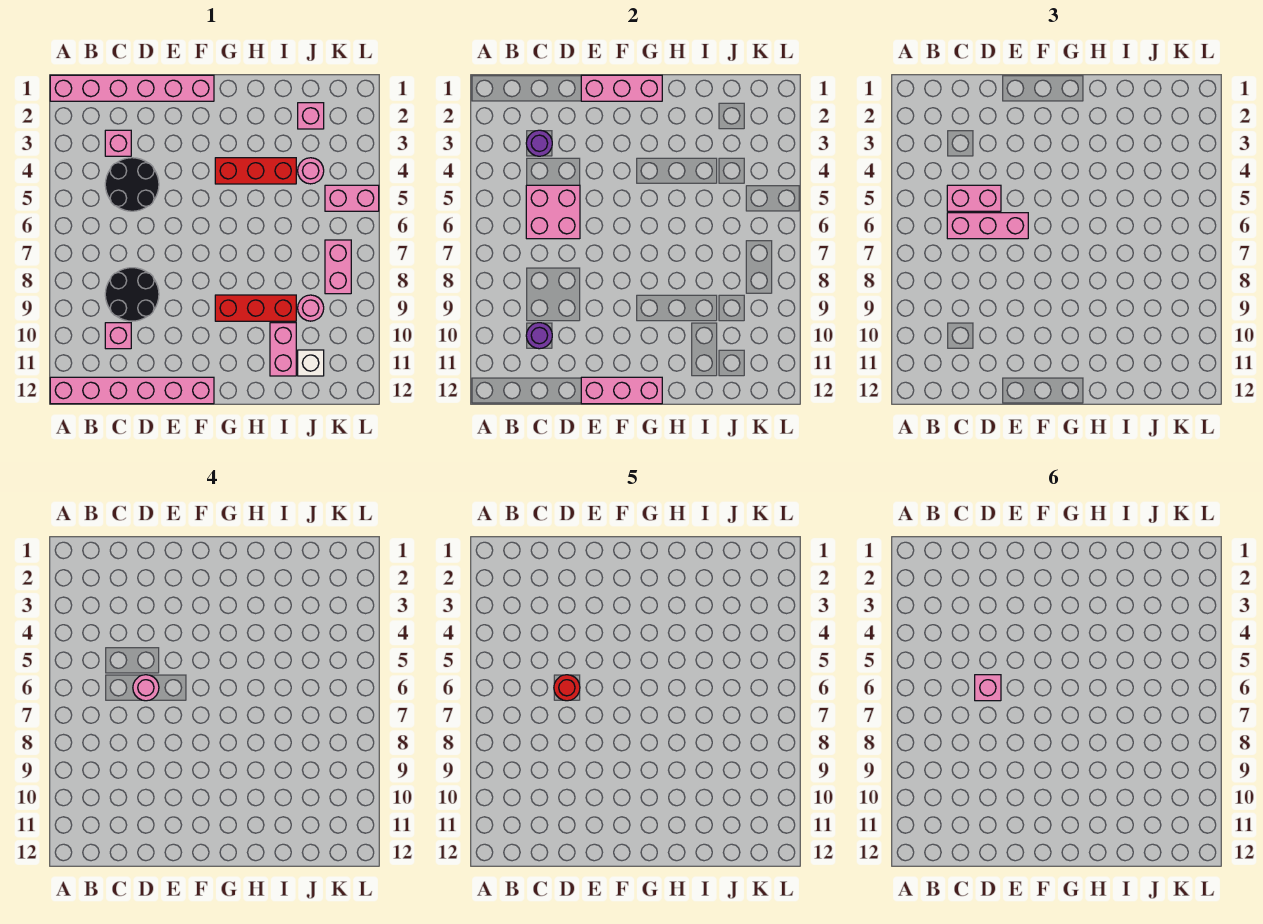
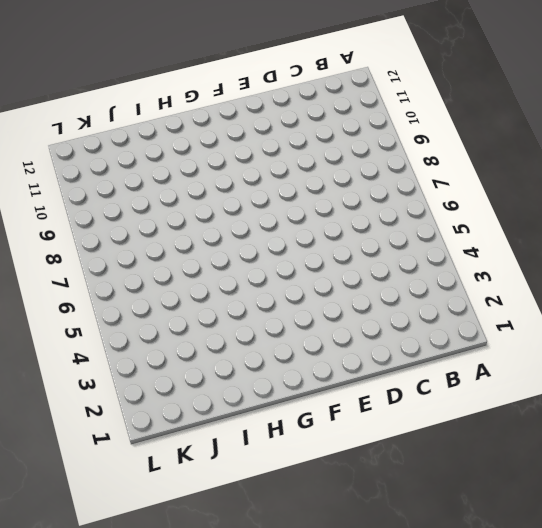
none -> pink 1x6 brick [50,75,214,101]
none -> pink 1x6 brick [50,377,214,404]
none -> pink 1x1 brick [105,130,131,156]

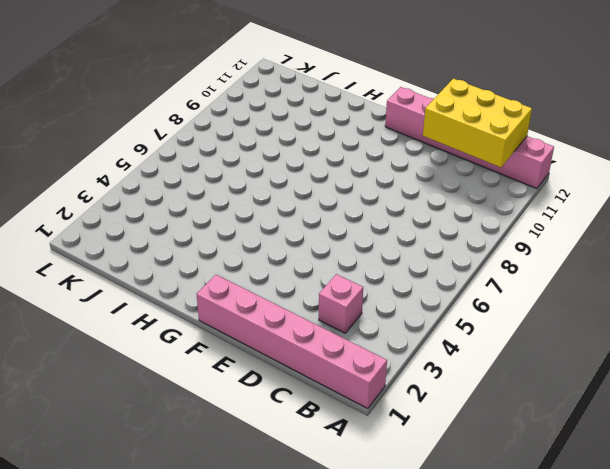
yellow 2x3 brick [423,79,532,167] -> none
none -> black 2x2 round brick [105,158,159,211]
none -> black 2x2 round brick [105,268,159,321]
none -> pink 1x1 brick [105,323,131,349]

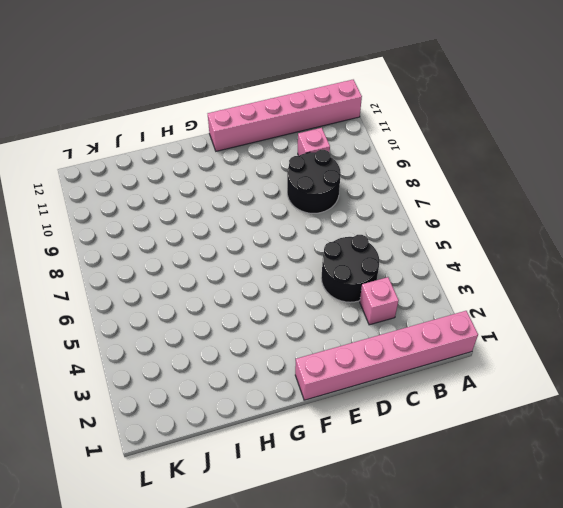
none -> red 1x3 brick [215,158,296,184]
none -> red 1x3 brick [215,295,296,321]
none -> pink 1x2 brick [270,323,296,376]

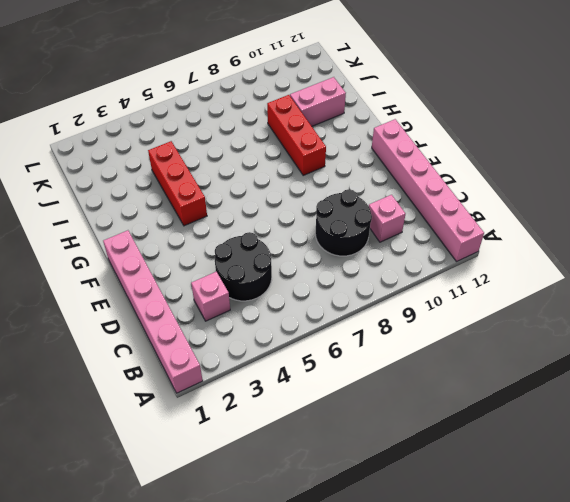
none -> pink 1x1 brick [298,103,324,129]
none -> pink 1x1 round brick [298,158,324,184]
none -> pink 1x1 round brick [298,295,324,321]

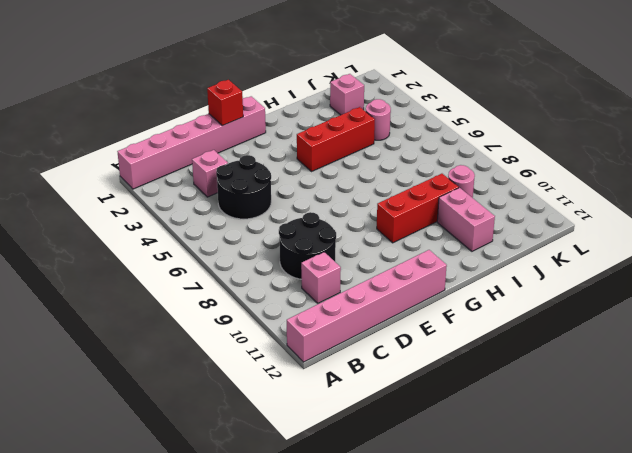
red 1x1 brick [207,80,243,126] -> pink 1x3 brick [581,75,662,101]
none -> white 1x1 brick [298,350,324,376]
none -> pink 1x2 brick [325,185,379,211]
none -> pink 1x2 brick [325,240,351,294]

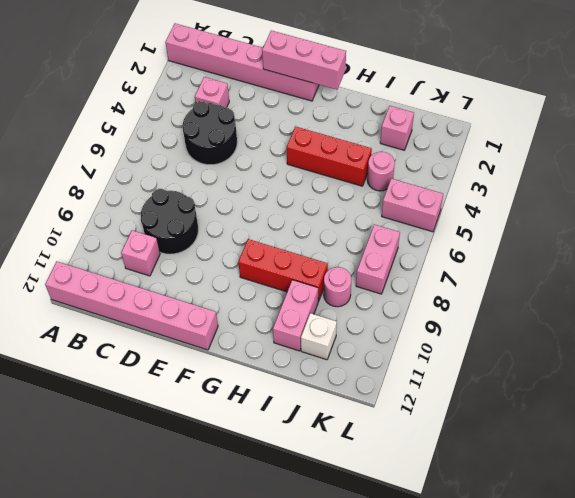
none -> purple 1x1 round brick [526,130,552,156]
none -> pink 2x2 brick [526,185,580,239]
none -> purple 1x1 round brick [526,323,552,349]

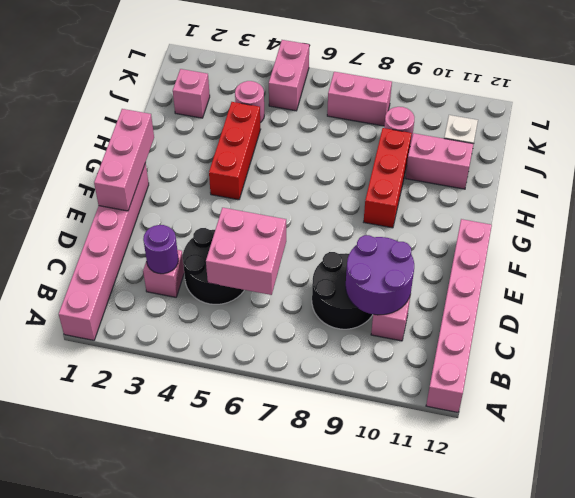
purple 2x2 round brick [346,235,414,315] -> purple 1x1 round brick [526,323,552,349]
none -> pink 1x3 brick [581,377,662,404]
none -> pink 1x2 brick [947,185,1001,211]
none -> pink 1x3 brick [947,213,1028,239]

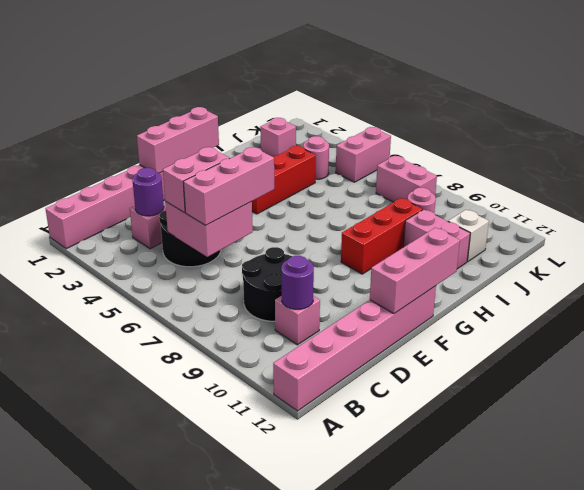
none -> pink 1x1 round brick [133,675,159,701]
none -> red 1x1 round brick [554,675,580,701]
none -> pink 1x1 brick [975,675,1001,701]

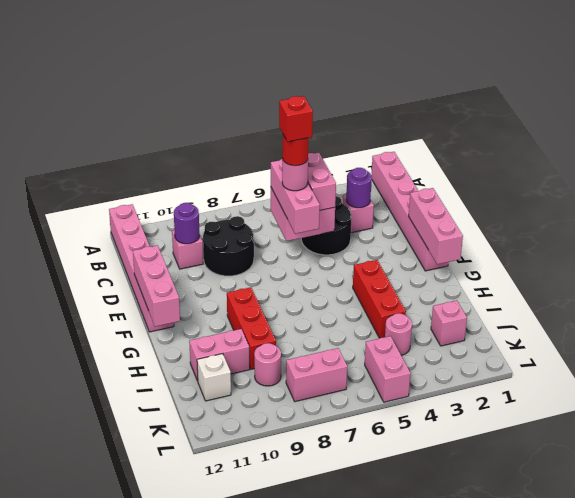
red 1x1 brick [279,96,313,142] -> pink 1x1 brick [975,675,1001,701]

